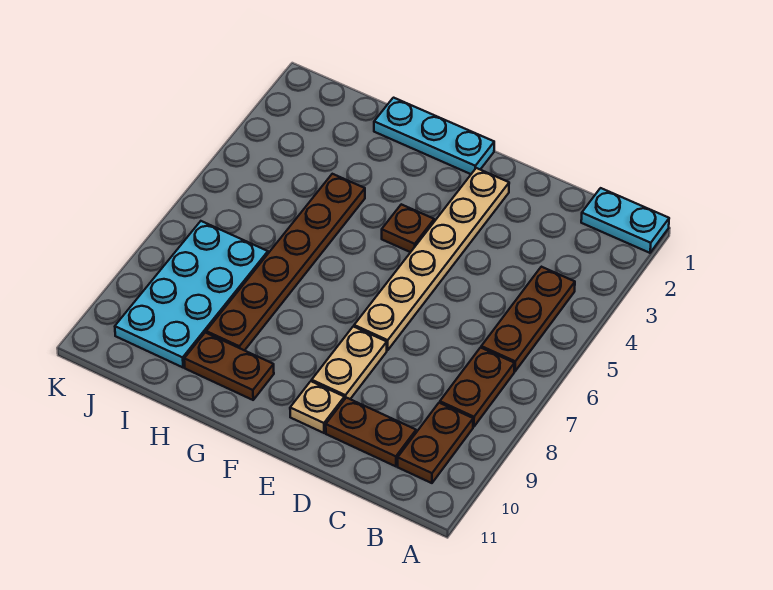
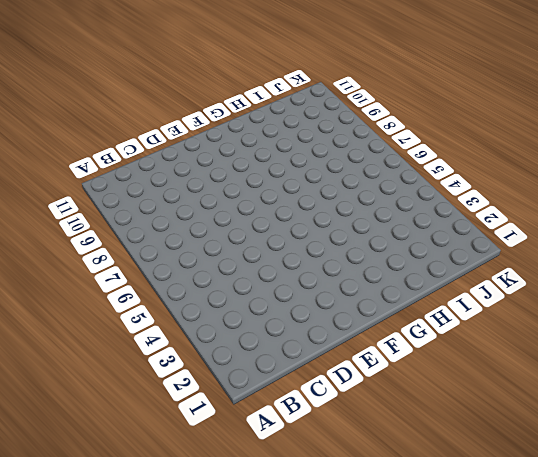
none -> cyan 1x2 plate [581,188,669,253]
none -> brown 1x3 plate [481,267,575,371]
none -> brown 1x2 plate [440,348,514,427]

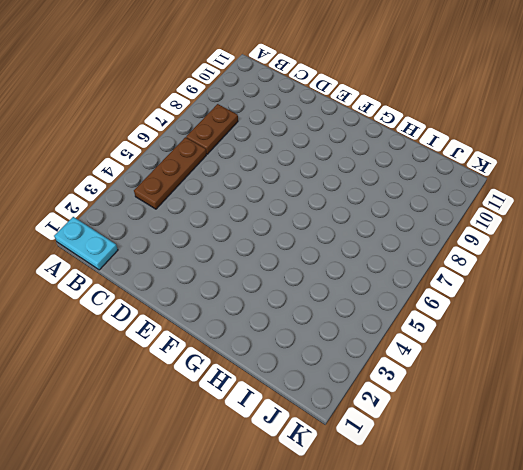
none -> brown 1x2 plate [398,403,473,483]
none -> brown 1x2 plate [326,398,416,466]
none -> tan 1x6 plate [354,168,509,350]

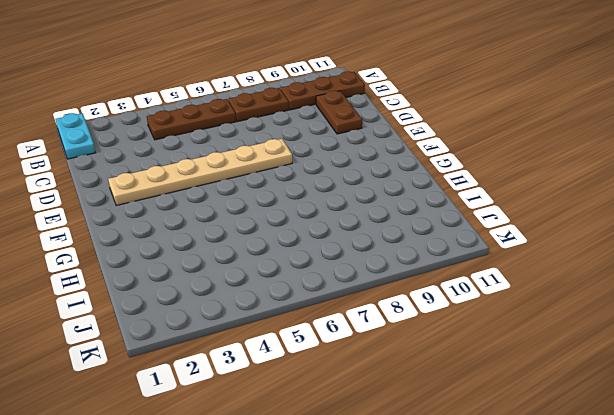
brown 1x3 plate [281,71,365,110] -> brown 1x2 plate [398,403,473,483]
none -> tan 1x2 plate [312,326,387,399]
none -> tan 1x1 plate [290,381,345,433]
none -> cyan 1x3 plate [374,98,494,174]

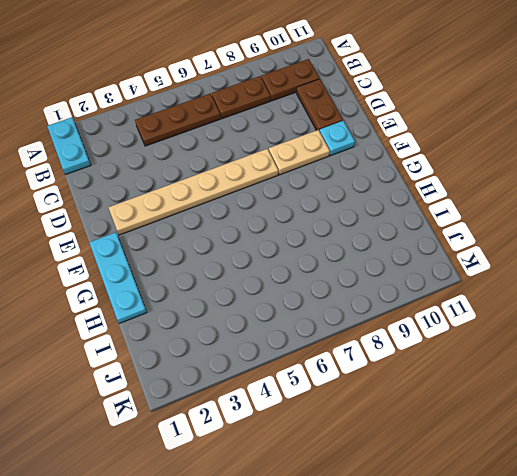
cyan 1x1 plate [319,121,355,156] -> tan 1x1 plate [290,381,345,433]
none -> brown 1x1 plate [382,204,434,252]
none -> brown 1x2 plate [184,333,274,400]
none -> brown 1x6 plate [206,174,365,351]

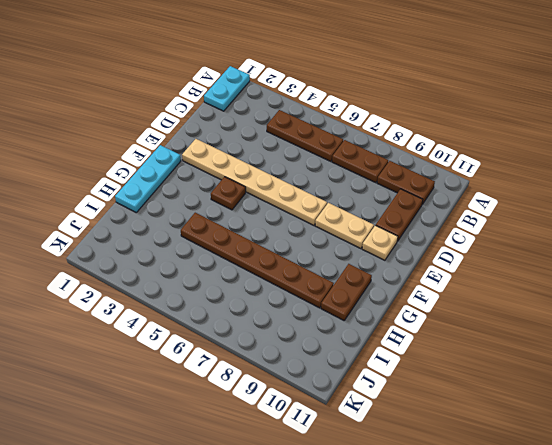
none -> cyan 2x4 plate [115,221,268,367]

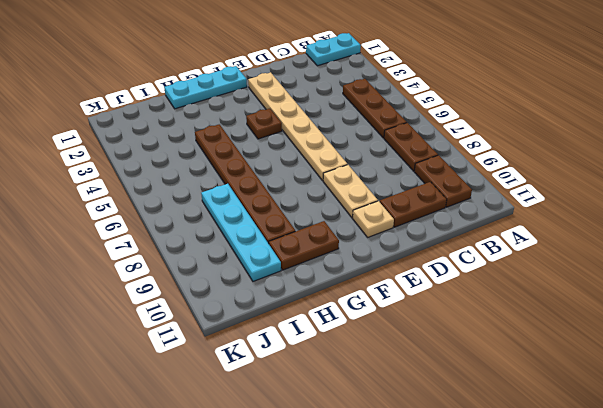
cyan 1x4 plate [201,184,281,281] -> cyan 2x4 plate [115,221,268,367]

